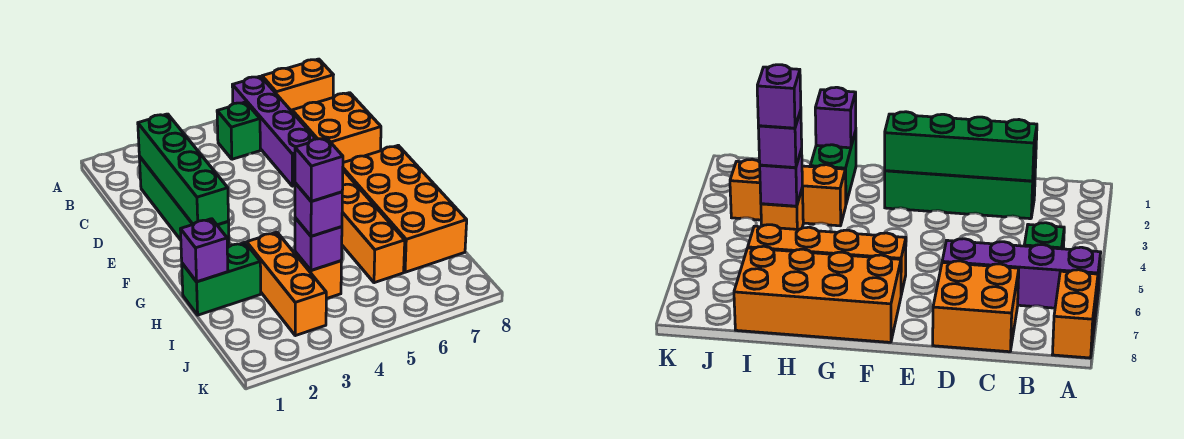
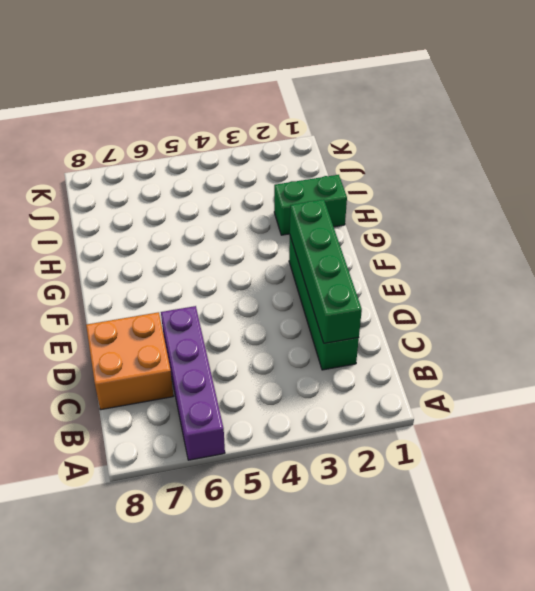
none -> orange 1x2 brick [262,59,333,111]
none -> green 1x1 brick [217,102,260,159]
none -> orange 1x4 brick [342,170,405,283]

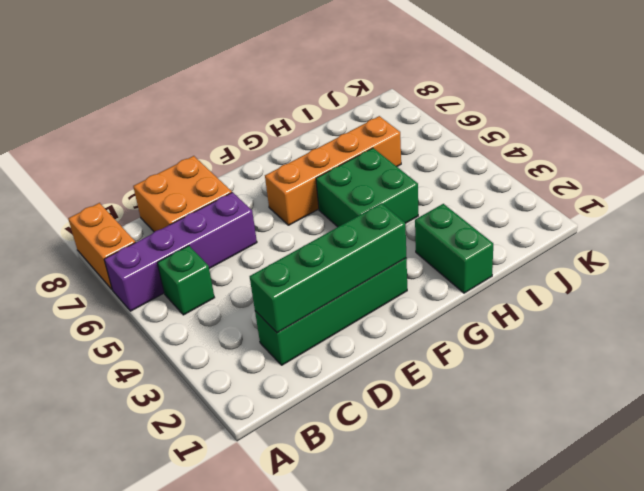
green 2x2 brick [316,148,418,227] -> none
none -> orange 2x4 brick [343,145,467,272]
none -> orange 1x3 brick [247,232,326,336]
none -> orange 1x1 brick [295,252,341,299]

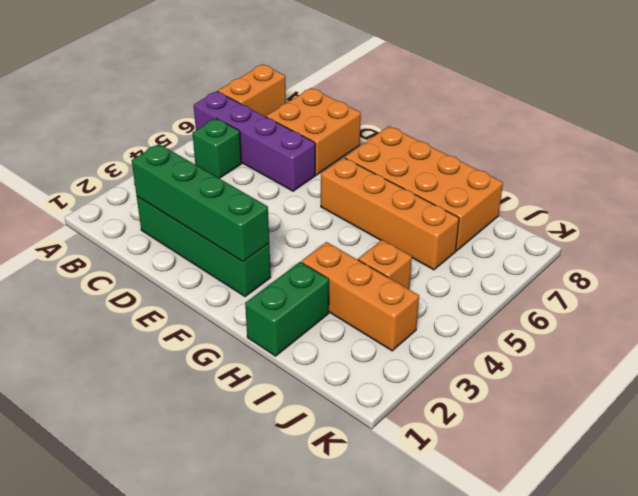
none -> purple 1x1 brick [180,219,228,282]
none -> purple 1x1 brick [295,218,342,270]
none -> purple 1x1 brick [295,183,342,236]

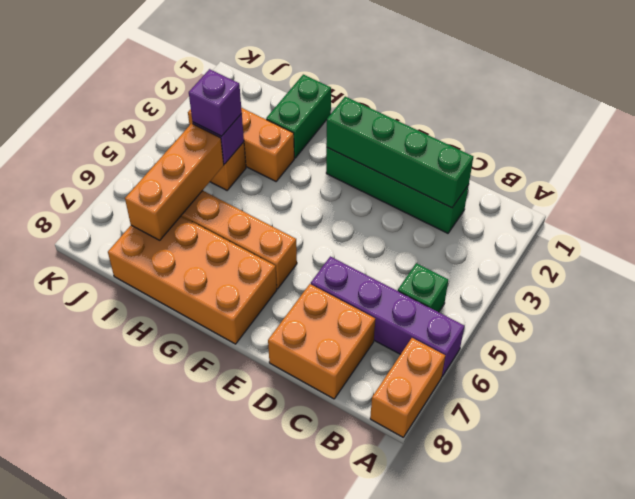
orange 1x3 brick [125,123,224,240] -> none
none -> purple 1x1 brick [180,219,228,282]
none -> purple 1x1 brick [295,138,343,201]

